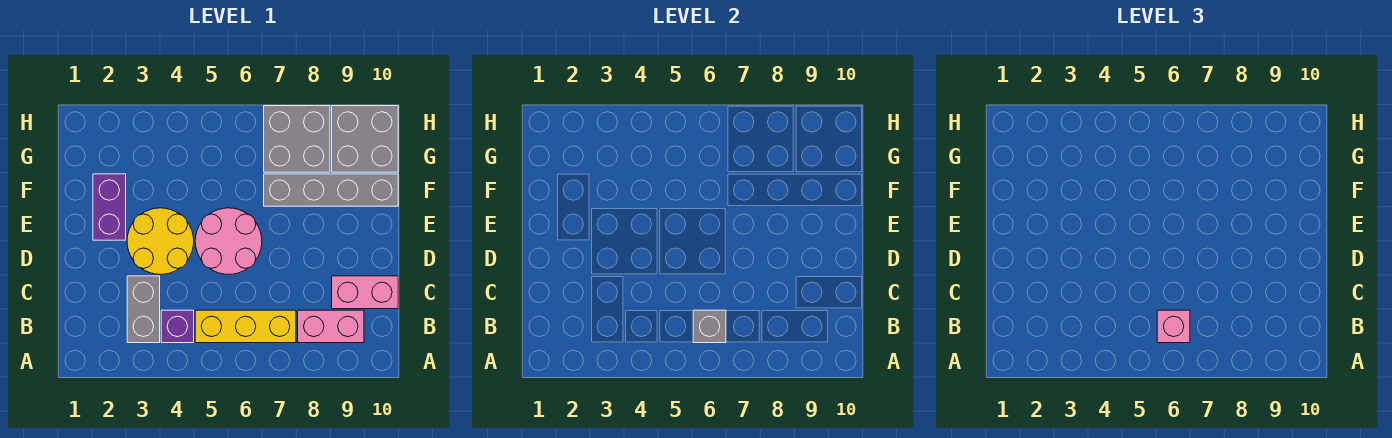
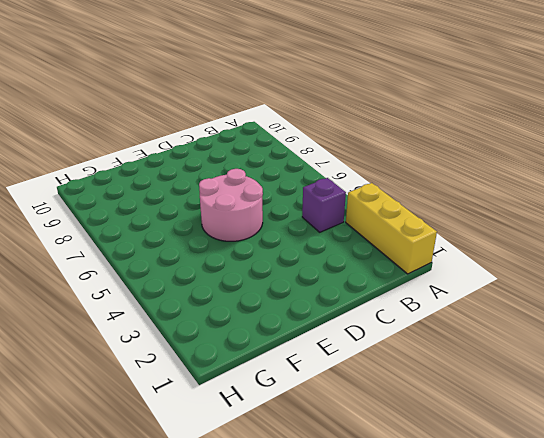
yellow 1x3 brick [346,183,437,274] -> yellow 1x3 brick moved to [195,310,296,343]
none -> grey 1x2 brick [127,276,160,343]
none -> pink 1x2 brick [298,310,364,343]
none -> pink 1x2 brick [332,276,398,309]

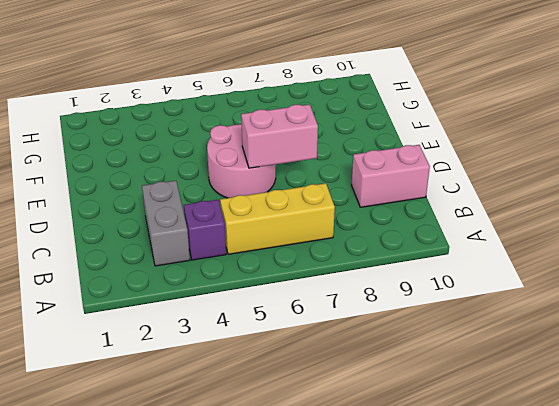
pink 1x2 brick [241,104,318,168] -> pink 1x2 brick moved to [298,310,364,343]
none -> yellow 2x2 round brick [127,208,194,275]
none -> purple 1x2 brick [93,174,126,240]
none -> grey 1x4 brick [264,174,398,206]

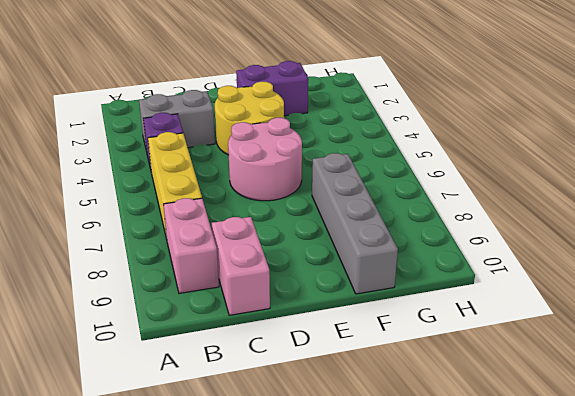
none -> grey 2x2 brick [264,106,330,172]
none -> grey 2x2 brick [332,106,398,172]
none -> grey 1x1 brick [693,310,726,343]

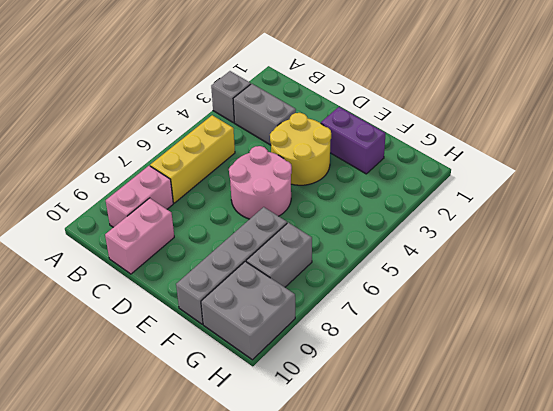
grey 1x1 brick [211,71,251,123] -> grey 1x1 brick moved to [693,310,726,343]
grey 1x2 brick [246,223,312,287] -> grey 2x2 brick [264,106,330,172]
none -> purple 1x1 brick [161,310,194,343]
none -> pink 1x1 brick [1157,310,1190,343]

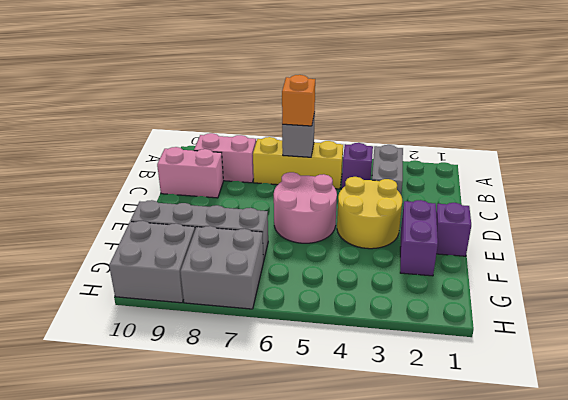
orange 1x1 brick [282,75,315,126] -> pink 1x1 brick [1157,310,1190,343]
purple 1x1 brick [436,203,471,256] -> none

